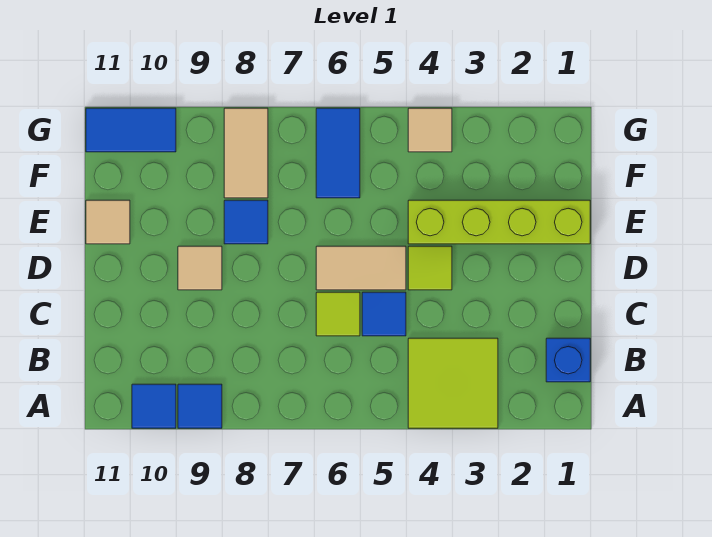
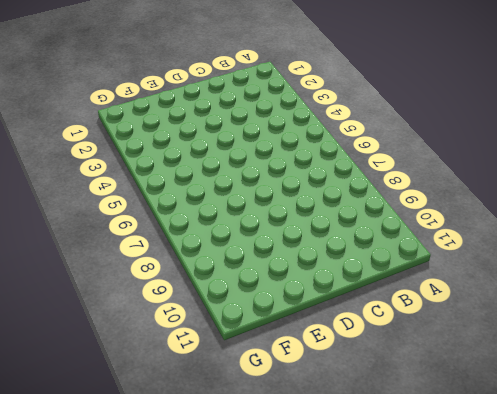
none -> lime 2x2 tile [408,338,498,428]
none -> blue 1x1 tile [178,384,222,428]
none -> blue 1x1 tile [132,384,176,428]

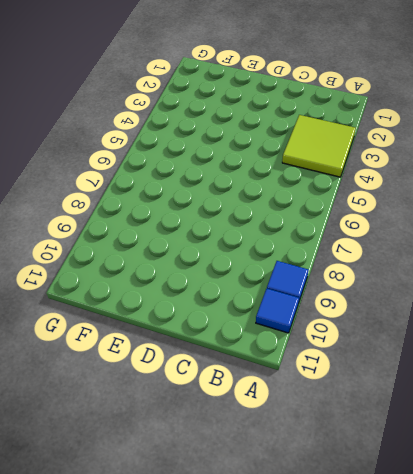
none -> blue 1x1 brick [546,338,590,382]
none -> blue 1x1 tile [362,292,406,336]
none -> lime 1x1 tile [316,292,360,336]

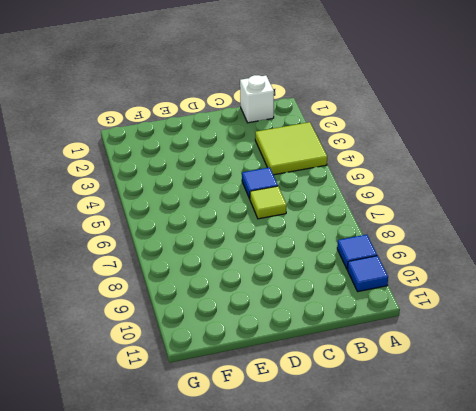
white 1x1 brick [240,75,274,123] -> blue 1x1 brick [546,338,590,382]
none -> lime 1x1 tile [408,246,452,290]
none -> tan 1x2 tile [316,246,406,290]
none -> tan 1x1 tile [178,246,222,290]

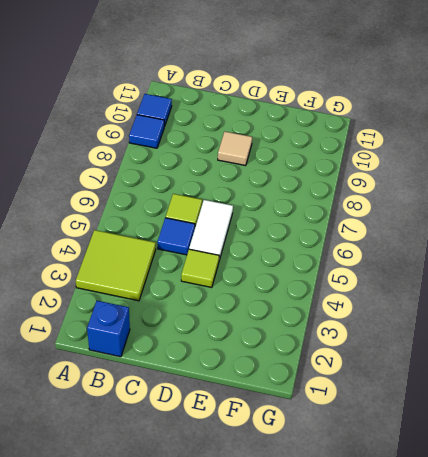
white 1x2 tile [189,200,233,260] -> tan 1x2 tile [316,246,406,290]
none -> lime 1x4 brick [408,200,590,244]
none -> blue 1x1 tile [224,200,268,244]
none -> tan 1x1 tile [86,200,130,244]

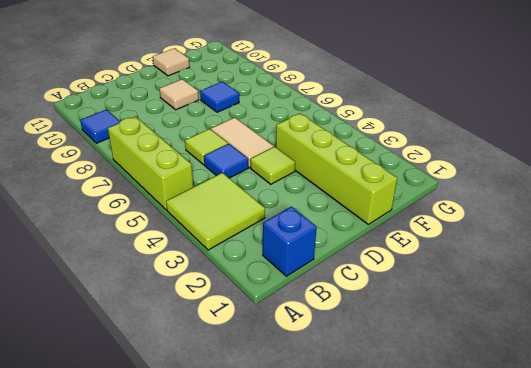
lime 1x3 brick [108,117,193,210] -> none
none -> blue 1x1 tile [132,384,176,428]
none -> blue 1x2 tile [316,108,360,198]
none -> tan 1x2 tile [224,108,268,198]

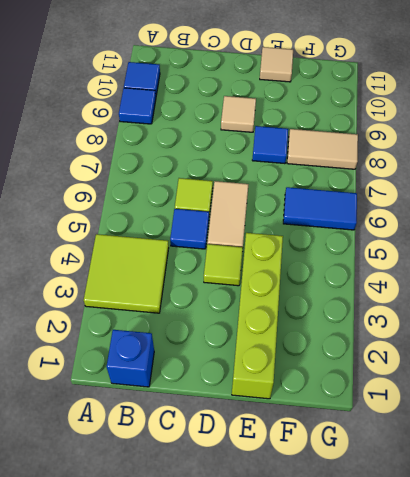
none -> tan 1x1 tile [408,108,452,152]
none -> blue 1x2 tile [86,108,176,152]

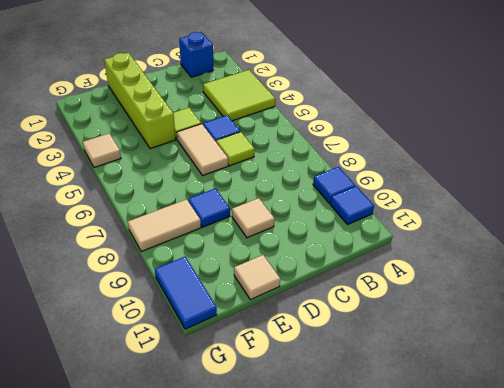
none -> blue 1x2 tile [316,108,360,198]

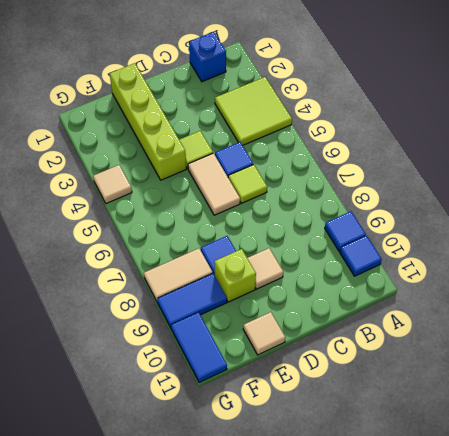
lime 1x1 brick [214,249,256,302] -> none
blue 1x2 tile [157,273,227,328] -> blue 1x2 tile moved to [316,108,360,198]

